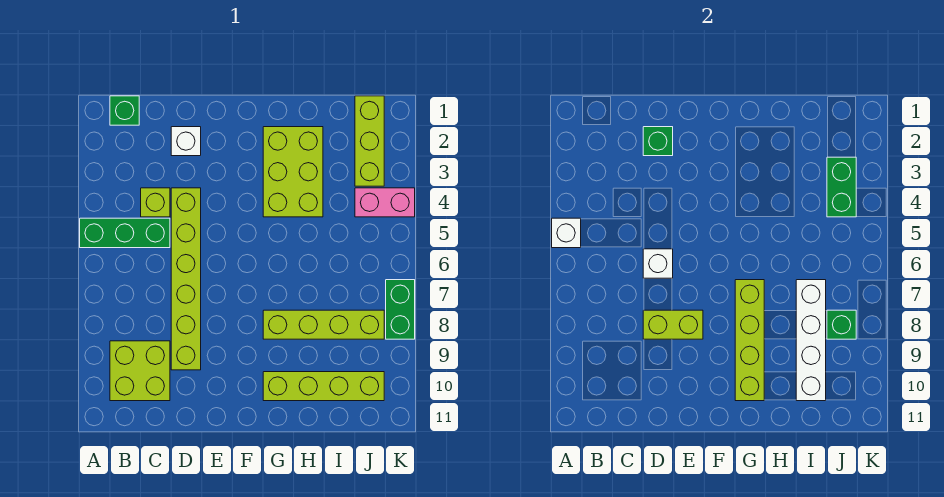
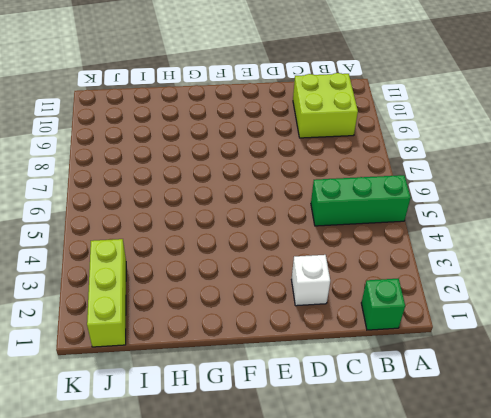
none -> lime 1x1 brick [141,188,170,217]
none -> lime 1x6 brick [171,188,201,370]
none -> lime 2x3 brick [263,127,323,217]

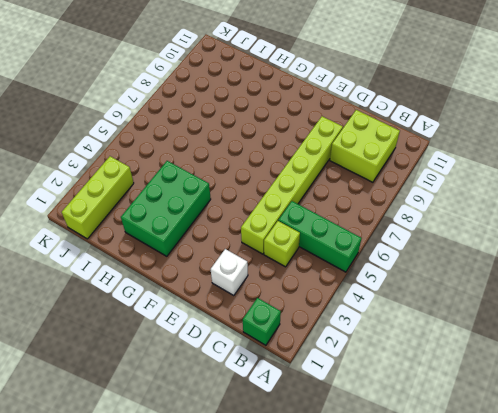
green 2x3 brick [121,161,211,256] -> lime 2x3 brick [263,127,323,217]
none -> lime 1x4 brick [263,310,384,339]
none -> lime 1x4 brick [263,372,384,401]
none -> pink 1x2 brick [355,188,415,217]

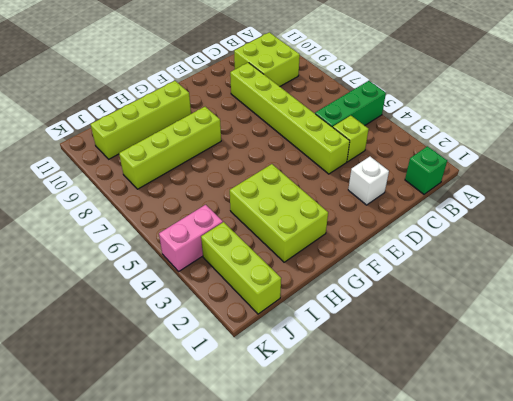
none -> green 1x2 brick [386,280,415,339]
none -> white 1x1 brick [552,218,581,248]
none -> green 1x1 brick [643,127,673,156]

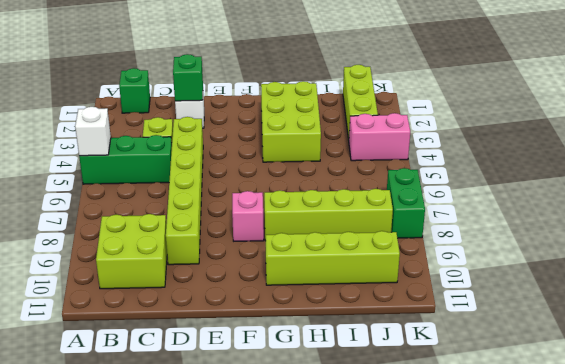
pink 1x1 brick [232,191,264,241] -> none
none -> white 1x1 brick [643,249,673,278]
none -> lime 1x2 brick [643,310,703,339]
none -> lime 1x4 brick [735,280,764,401]

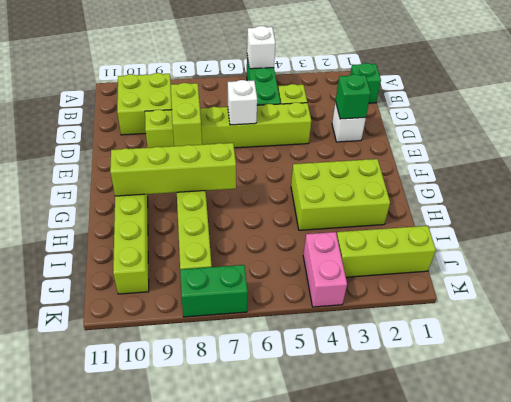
none -> white 1x4 brick [796,280,826,401]
none -> green 1x2 brick [827,157,856,217]
none -> green 1x1 brick [827,310,856,339]

